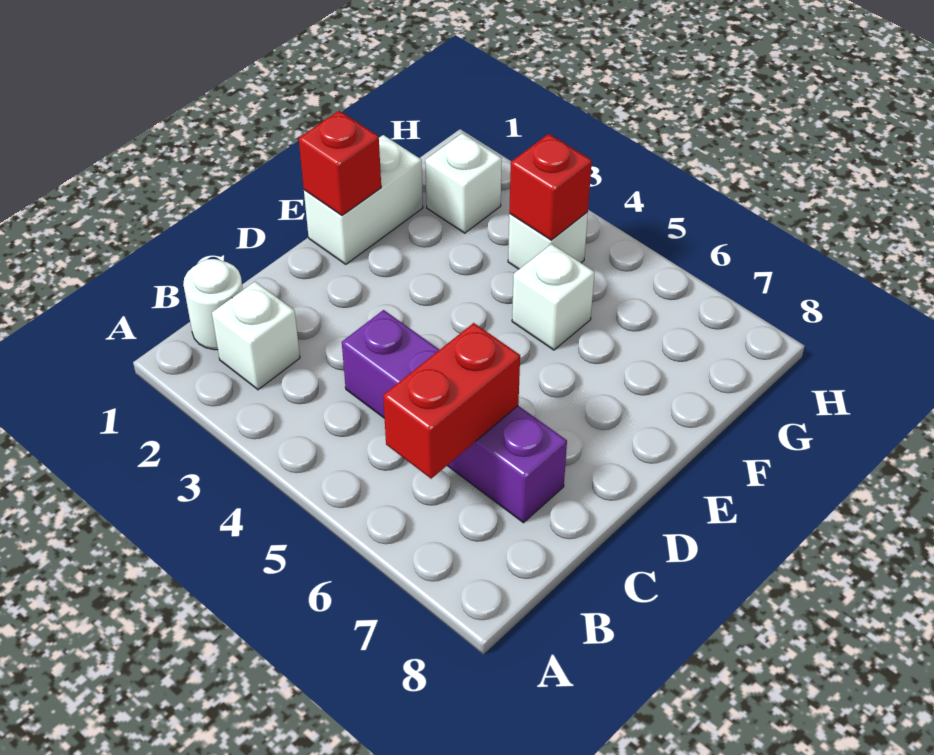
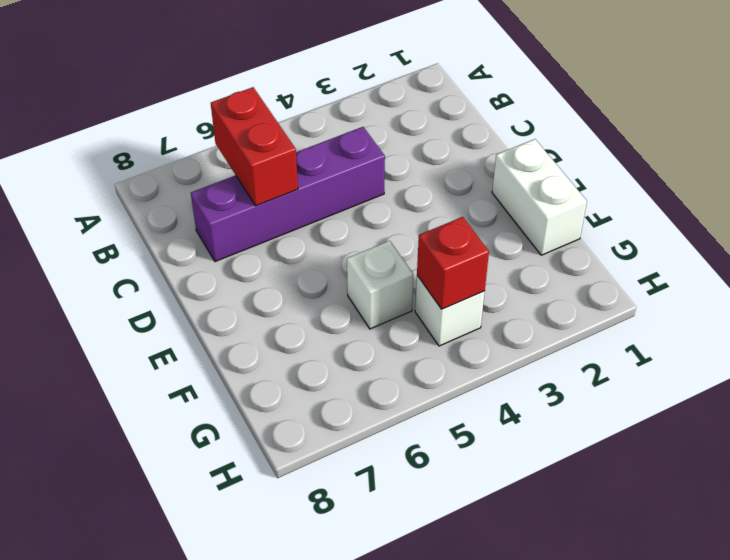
none -> white 1x1 round brick [183,259,243,350]
none -> white 1x1 brick [212,282,300,390]

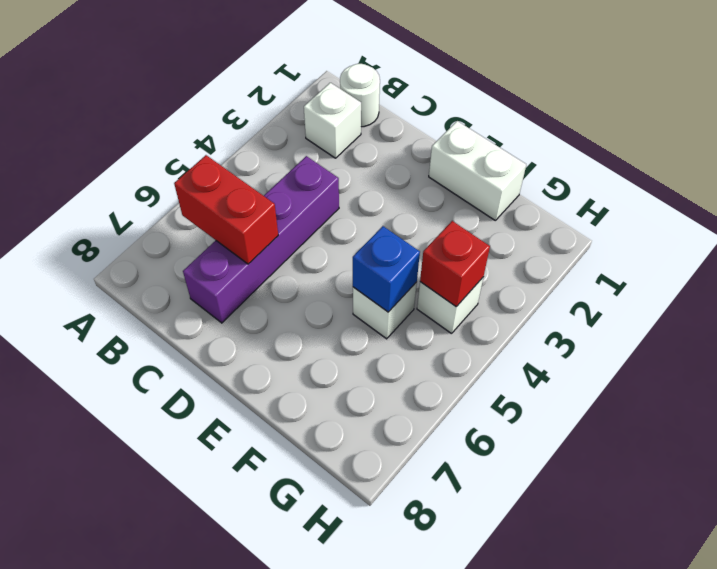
blue 1x1 brick [353,226,420,312] -> none
none -> white 1x1 brick [425,133,502,233]
none -> red 1x1 brick [299,111,381,215]

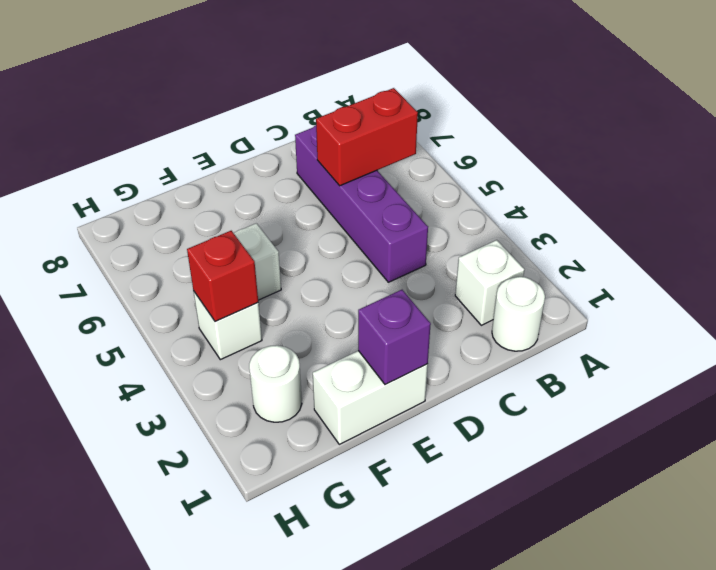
purple 1x1 brick [358,290,431,385] -> red 1x1 brick [299,111,381,215]
white 1x1 round brick [249,345,302,422] -> white 1x1 brick [425,133,502,233]

